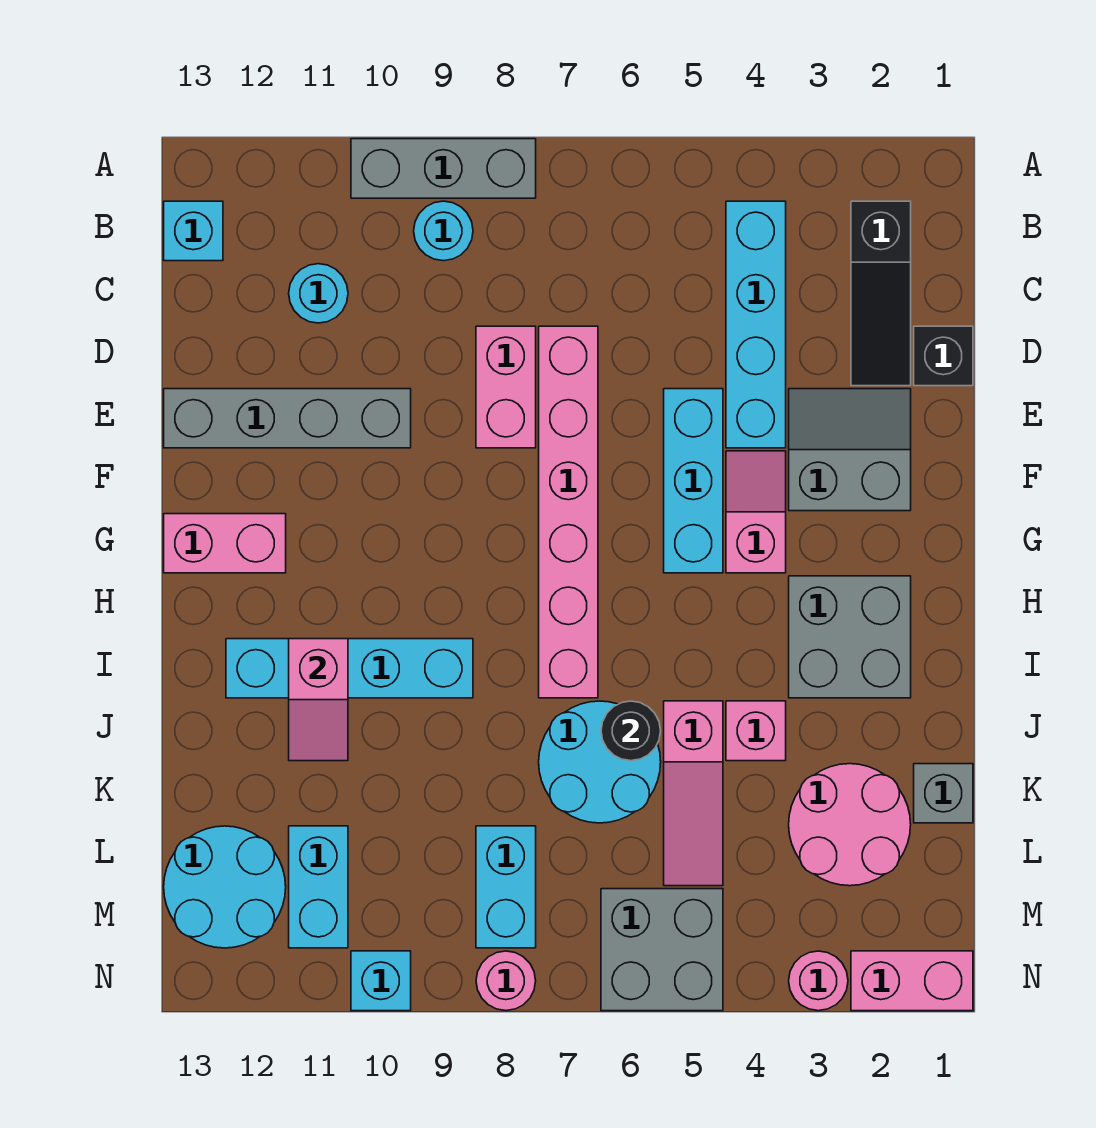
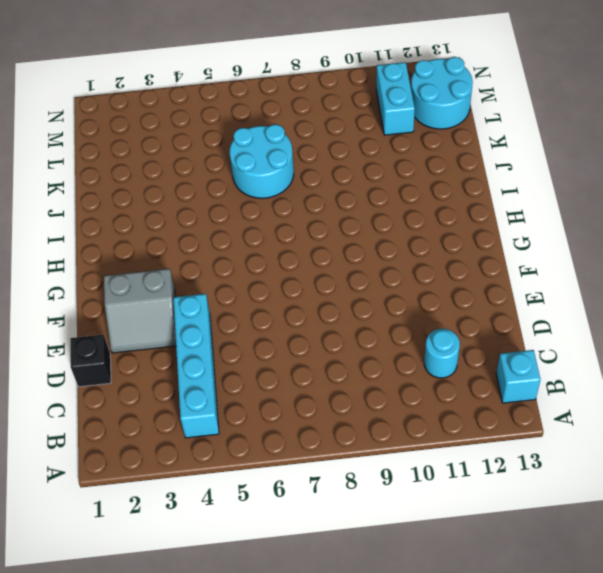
none -> grey 1x3 brick [351,139,536,198]
none -> black 1x3 slope [851,201,911,386]
none -> cyan 1x1 round brick [414,201,473,261]
none -> pink 1x6 brick [539,326,598,698]

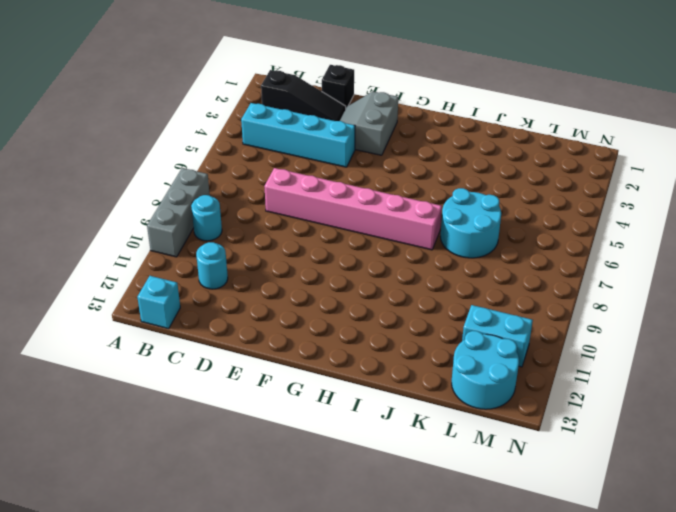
none -> pink 1x2 brick [476,326,536,448]
none -> cyan 1x3 brick [664,389,723,573]
none -> grey 1x4 brick [164,389,411,448]
none -> pink 1x2 slope [726,451,786,573]

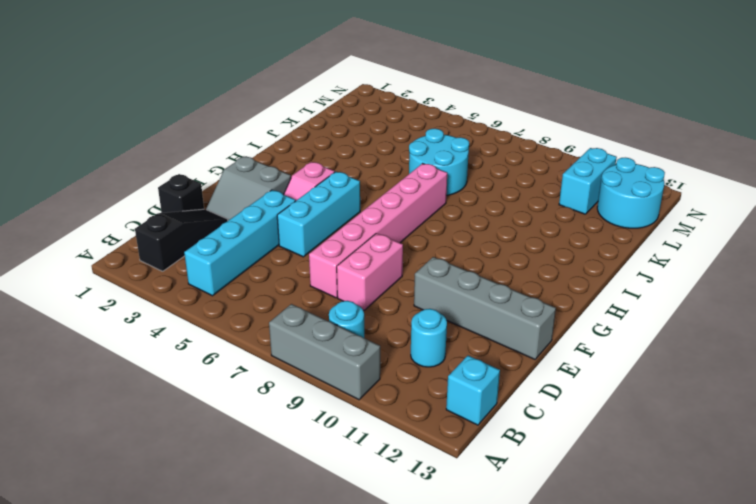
none -> pink 1x2 brick [164,514,286,573]
none -> grey 2x2 brick [789,576,911,698]
none -> cyan 1x4 brick [226,639,473,698]
none -> pink 1x1 brick [726,701,786,761]

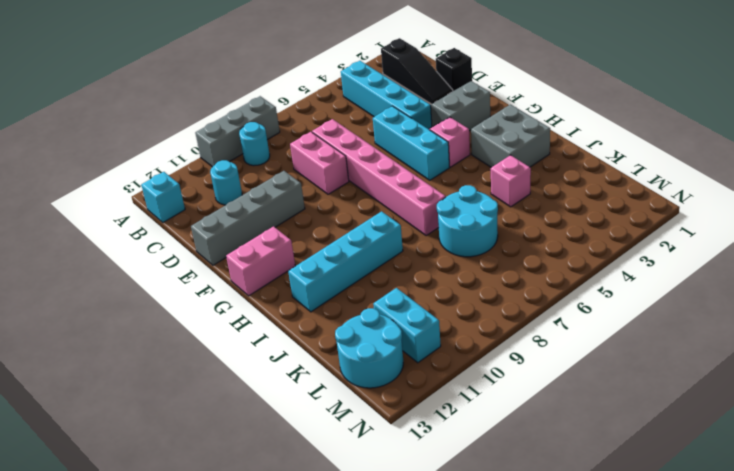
none -> pink 1x3 slope [664,701,723,886]
none -> grey 1x1 brick [914,764,973,823]
none -> pink 2x2 round brick [789,764,911,886]
none -> cyan 1x2 brick [476,826,536,948]

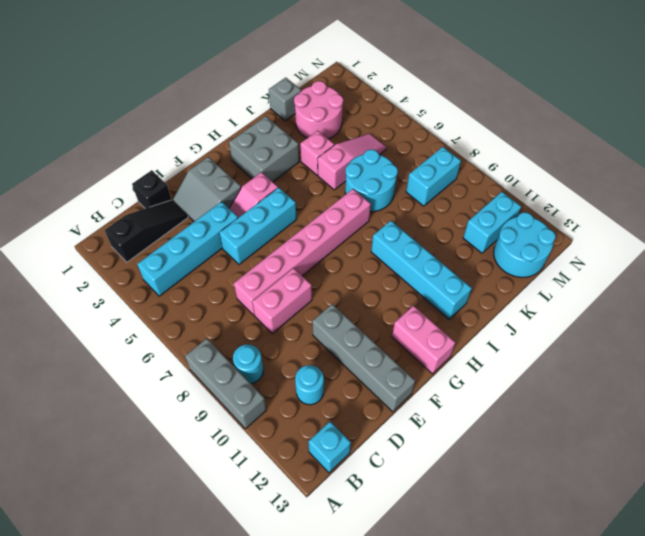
none -> grey 2x2 brick [601,889,723,1011]
none -> pink 1x2 brick [851,951,973,1011]
none -> pink 1x1 round brick [789,951,848,1011]
none -> pink 1x1 round brick [476,951,536,1011]

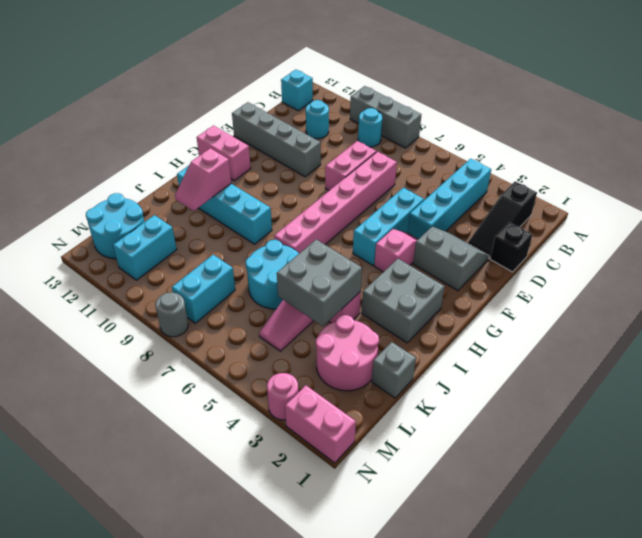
grey 2x2 brick [277,239,362,326] -> grey 2x2 brick moved to [601,889,723,1011]
grey 1x1 round brick [155,292,188,337] -> pink 1x1 round brick [476,951,536,1011]
none -> cyan 1x1 brick [351,951,411,1011]
none -> black 1x1 round brick [601,701,661,761]

